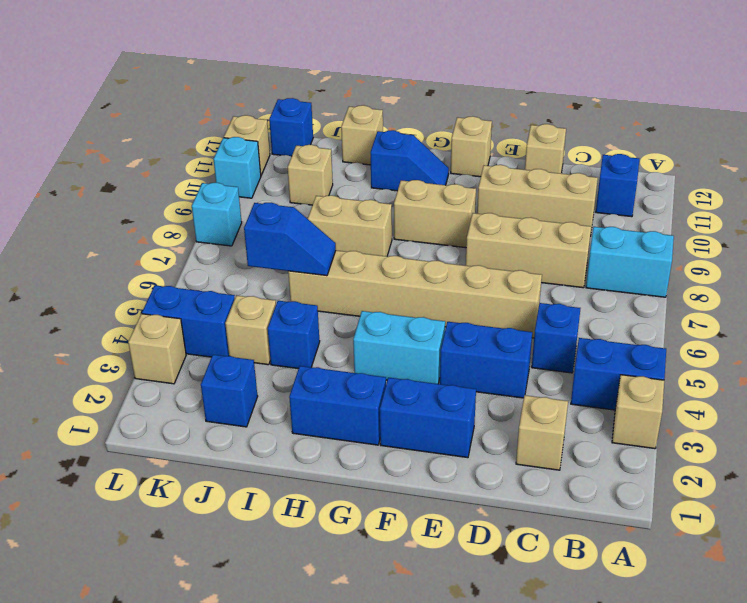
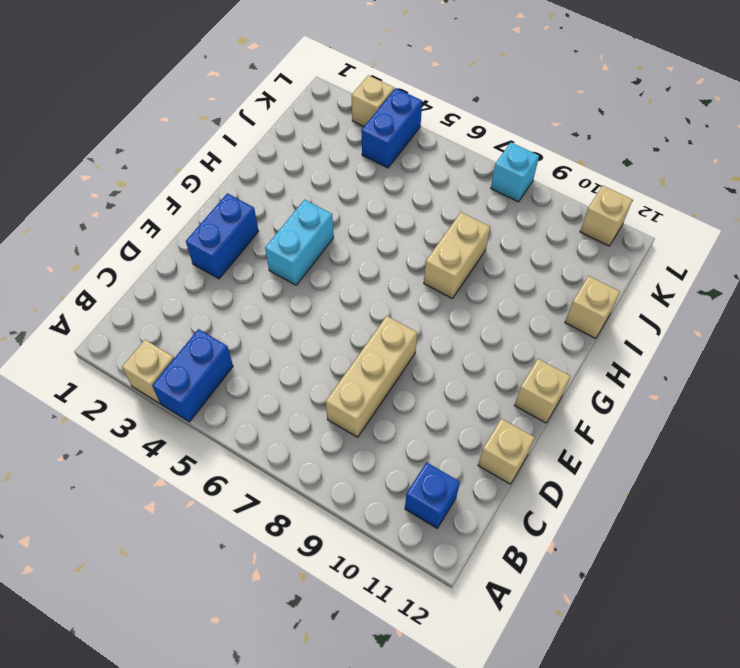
none -> cyan 1x2 brick [586,227,674,297]
none -> tan 1x1 brick [516,395,568,470]
none -> blue 1x1 brick [532,303,581,373]
none -> tan 1x3 brick [477,165,598,236]

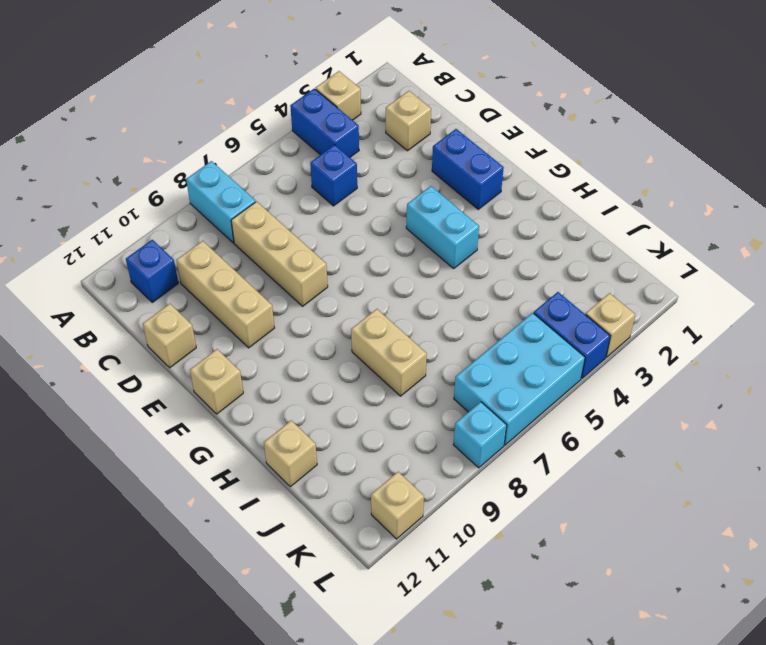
cyan 2x3 brick [454,313,585,445] -> none
none -> blue 1x2 brick [440,322,532,398]
none -> tan 1x6 brick [288,250,542,338]
none -> tan 1x2 brick [394,180,476,248]
none -> blue 1x2 brick [289,366,386,445]

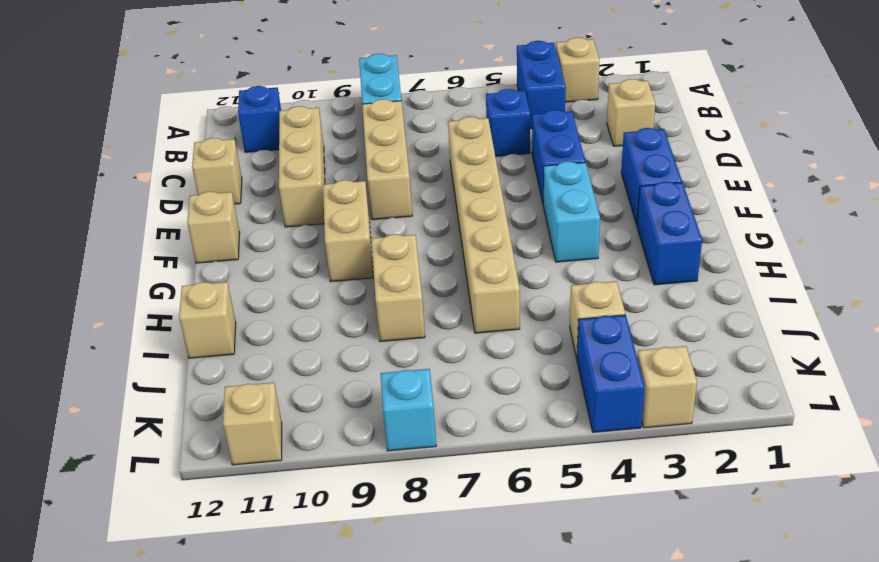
none -> blue 1x2 slope [370,130,449,191]
none -> blue 1x1 brick [268,301,320,369]
none -> blue 1x1 brick [201,355,258,427]
none -> tan 1x1 brick [288,145,333,205]

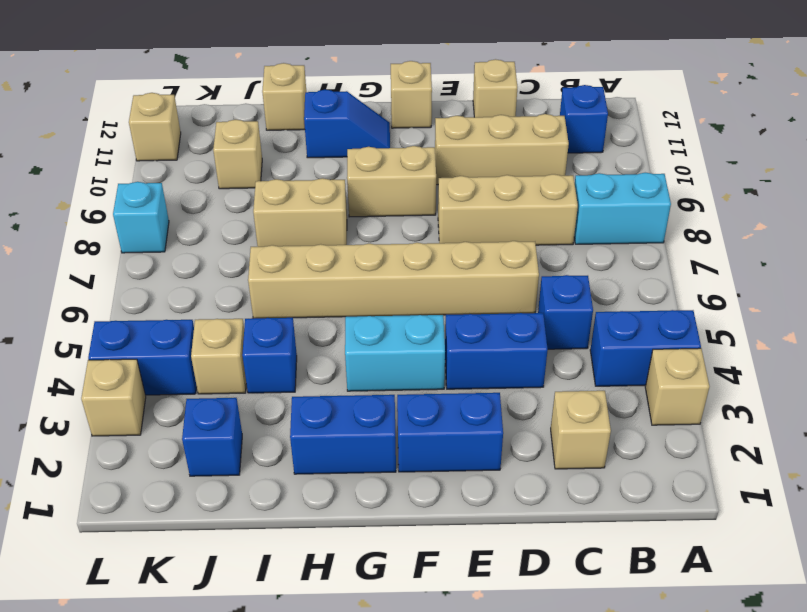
none -> blue 1x1 brick [269,98,313,156]
none -> cyan 1x1 brick [214,137,261,198]
none -> blue 1x2 slope [244,203,336,276]

